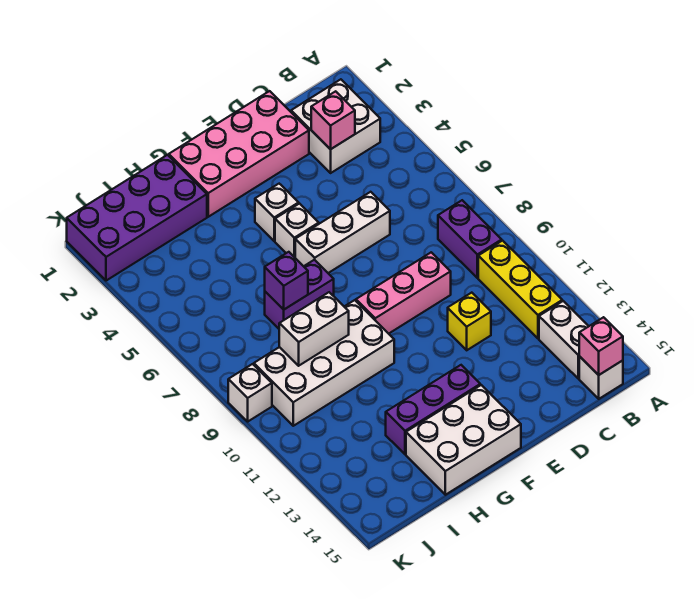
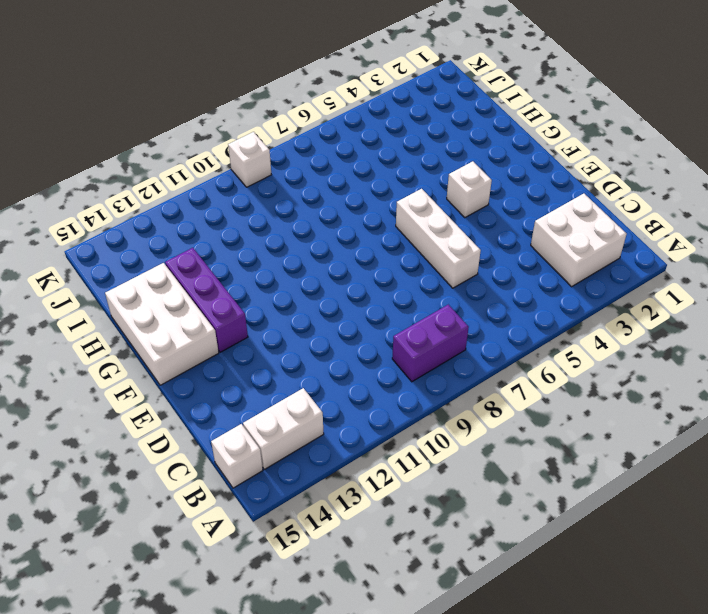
none -> yellow 1x3 brick [478,241,562,339]
none -> pink 2x4 brick [169,91,309,217]
none -> pink 1x3 brick [356,252,451,334]

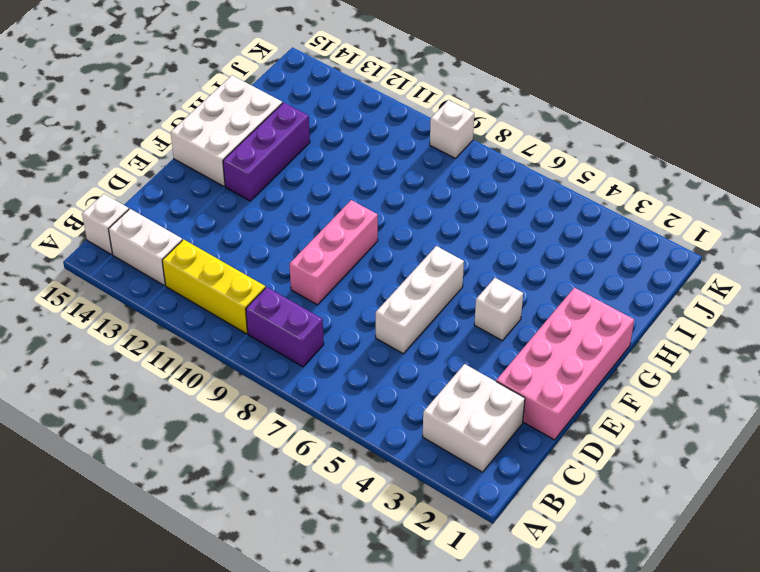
none -> yellow 1x1 brick [448,293,491,350]
none -> white 1x1 brick [275,204,319,257]
none -> purple 1x2 brick [265,260,334,329]

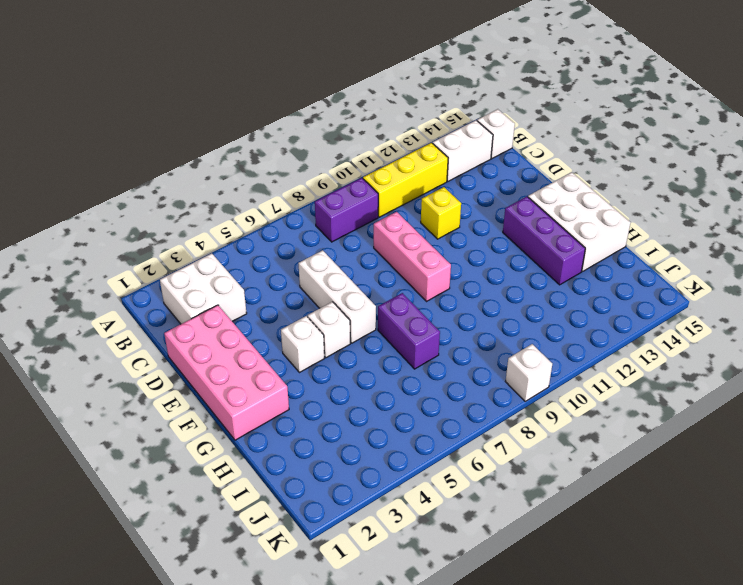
none -> white 2x4 brick [254,300,394,426]
none -> purple 2x4 brick [67,155,207,281]
none -> pink 1x1 brick [579,317,623,375]

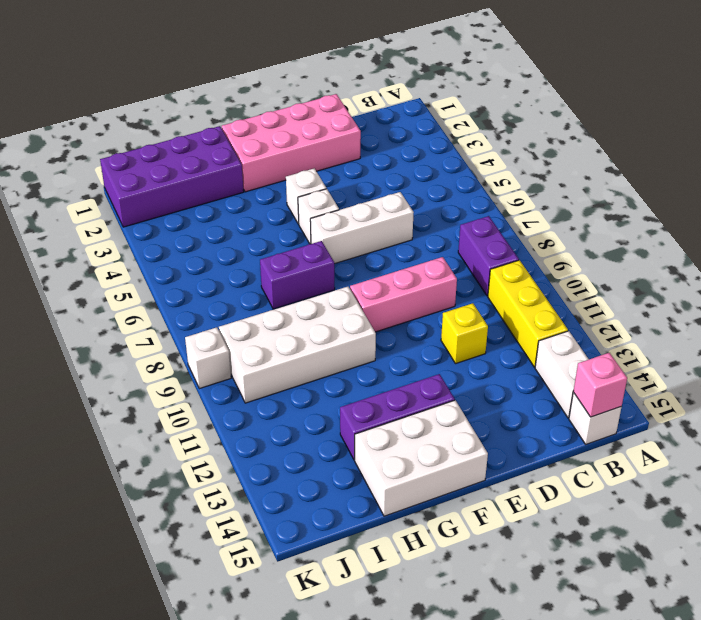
none -> white 2x2 brick [291,79,380,173]
none -> pink 1x1 brick [311,91,355,149]
none -> purple 1x1 brick [265,252,308,309]

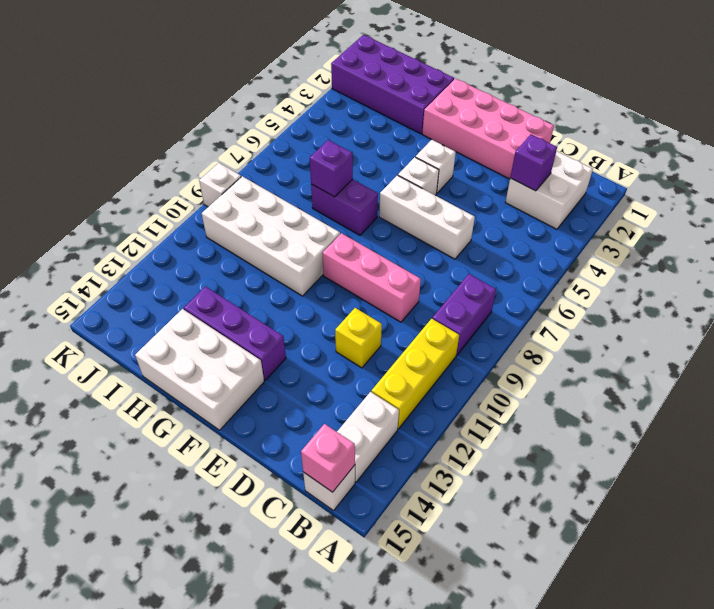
purple 1x1 brick [510,134,557,191] -> pink 1x1 brick [311,91,355,149]
none -> white 1x2 brick [279,292,349,366]

